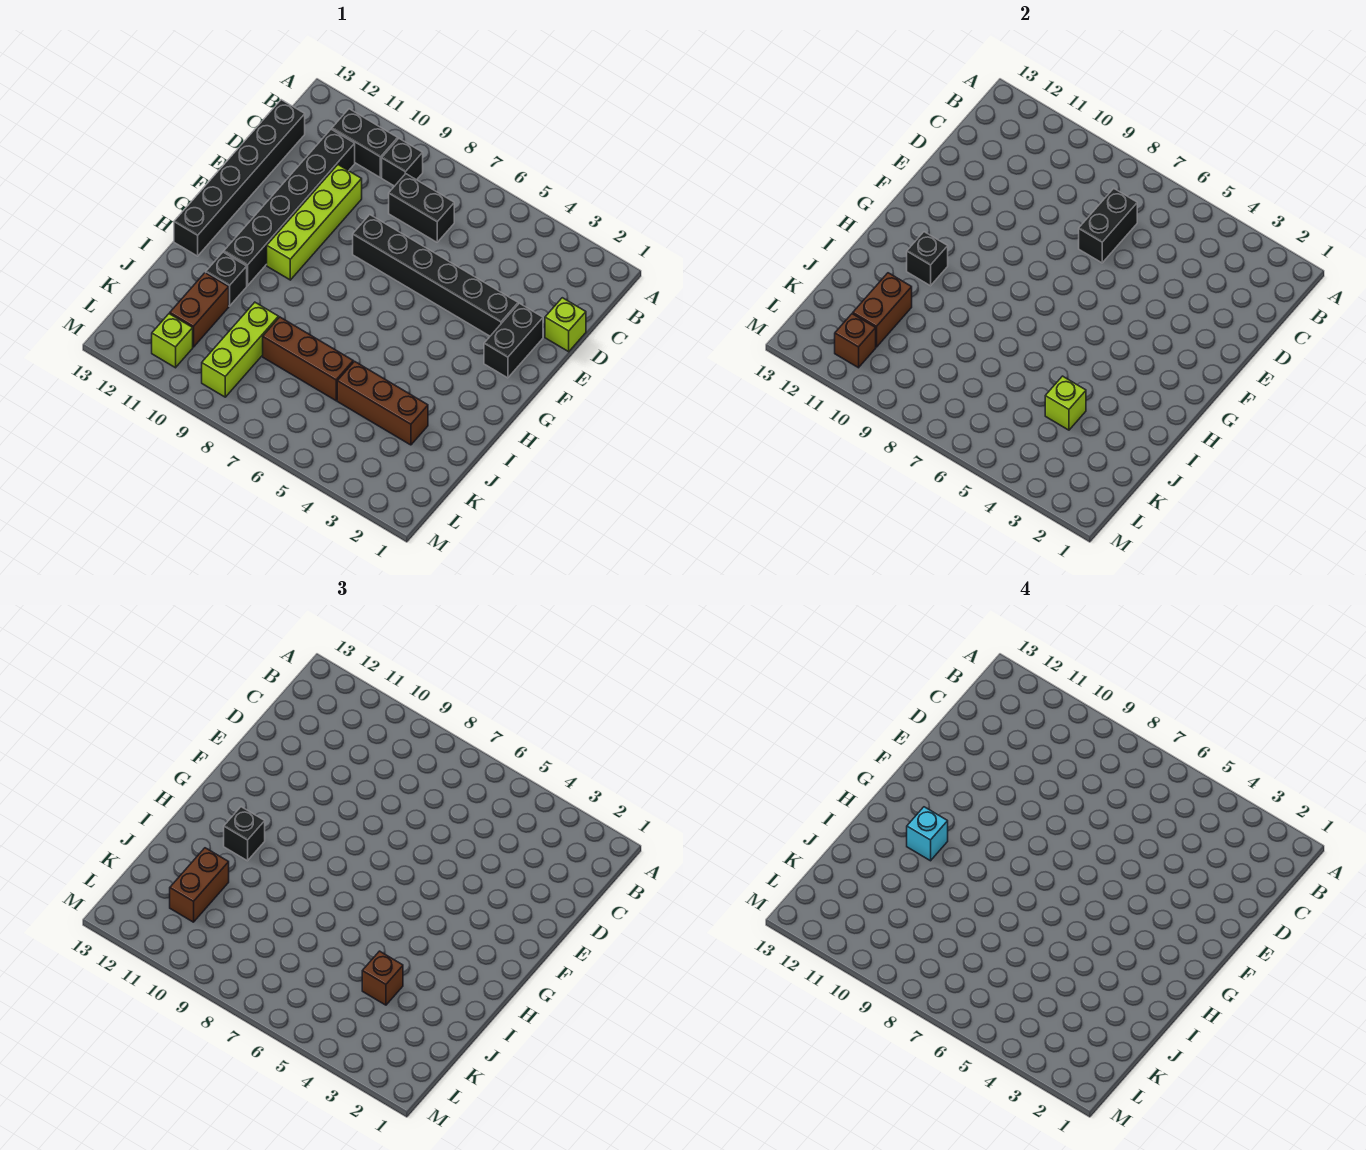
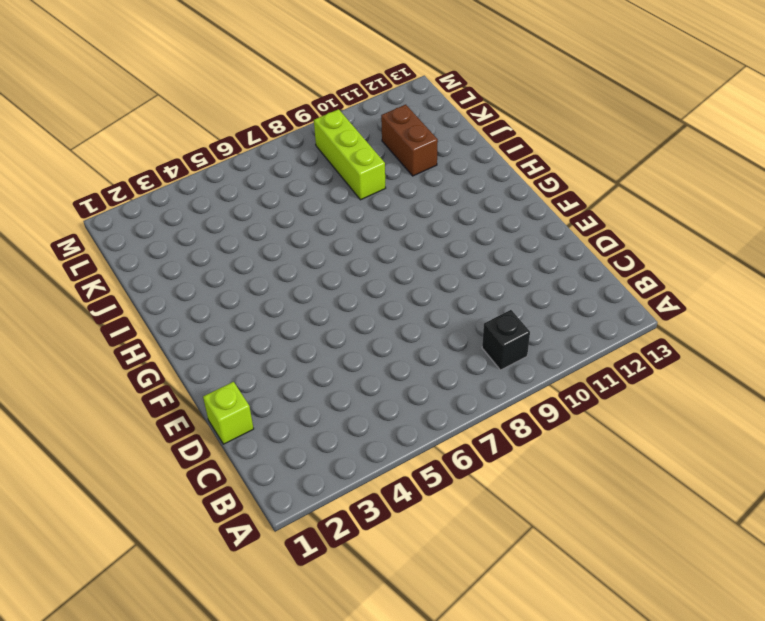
none -> black 1x2 brick [332,109,398,177]
none -> black 1x2 brick [389,174,454,242]
none -> black 1x6 brick [224,129,355,286]

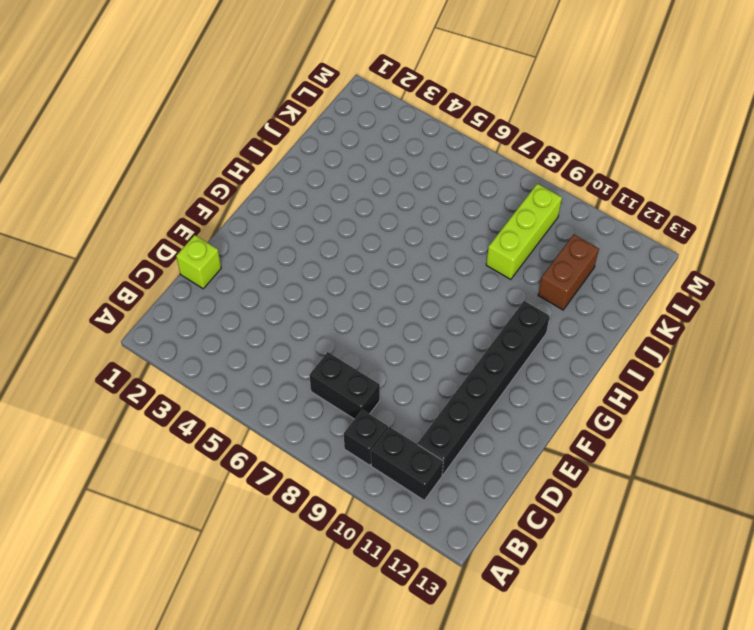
none -> black 1x6 brick [174,100,305,256]
none -> lime 1x4 brick [267,165,362,280]
none -> black 1x2 brick [484,303,543,378]

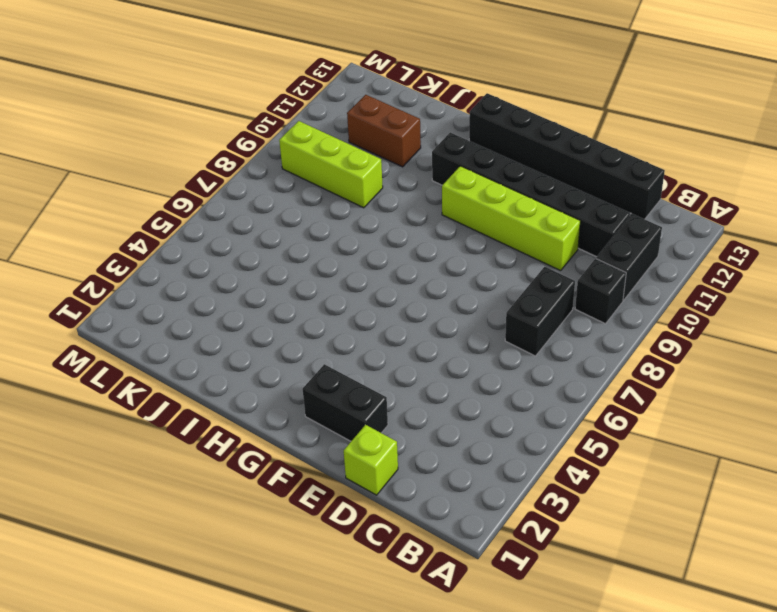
none -> black 1x6 brick [353,215,518,336]
none -> black 1x1 brick [206,252,247,306]
none -> brown 1x3 brick [337,361,428,445]

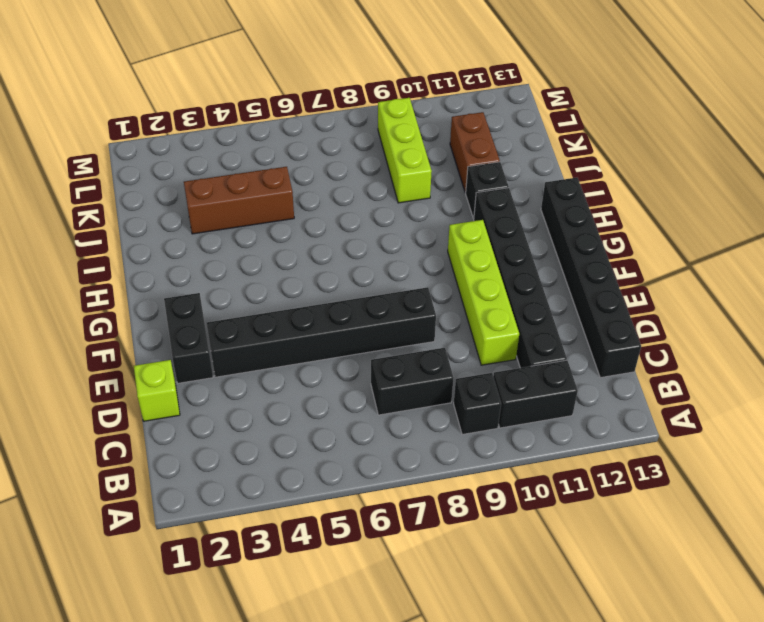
none -> brown 1x3 brick [263,317,353,400]
none -> lime 1x1 brick [152,314,193,368]
none -> black 1x2 brick [1079,189,1137,263]

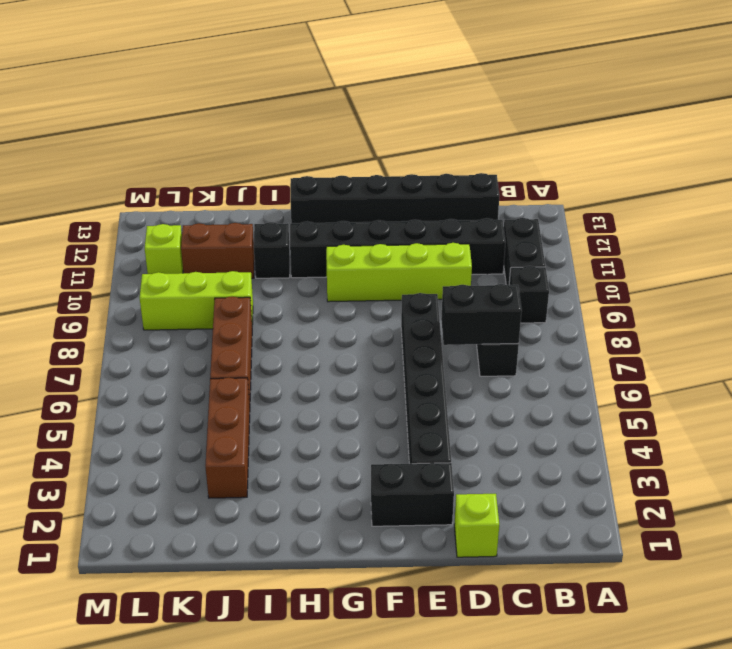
none -> black 1x1 brick [907,232,948,286]
none -> lime 1x1 brick [1045,376,1086,430]
none -> brown 1x2 brick [853,273,912,347]

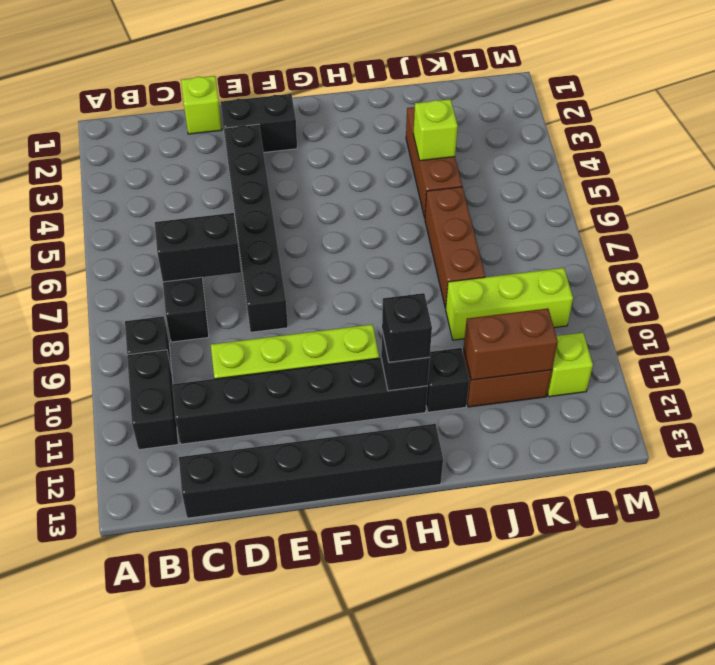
none -> brown 1x1 brick [835,314,876,368]
none -> brown 1x1 brick [362,951,403,1005]
none -> brown 1x2 brick [170,848,229,922]

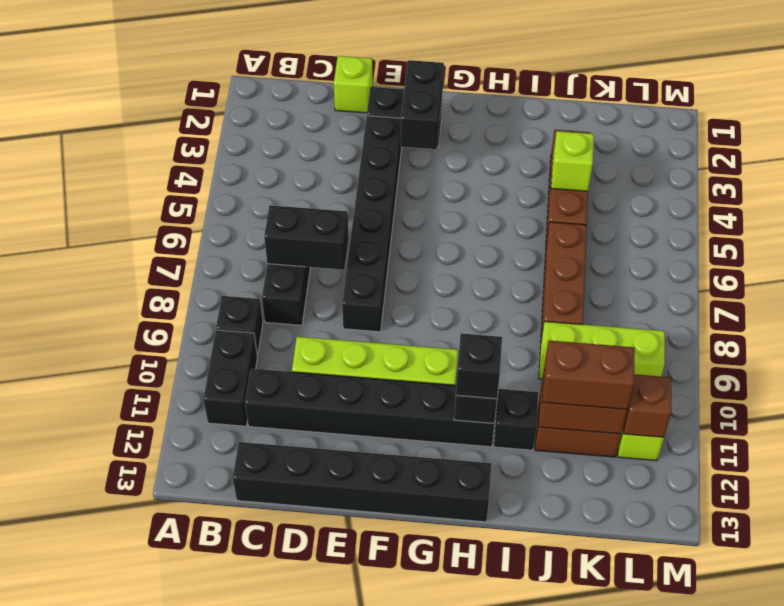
black 1x2 brick [401,60,444,149] -> none
none -> brown 1x1 brick [362,951,403,1005]
none -> cyan 1x1 brick [907,807,948,861]

